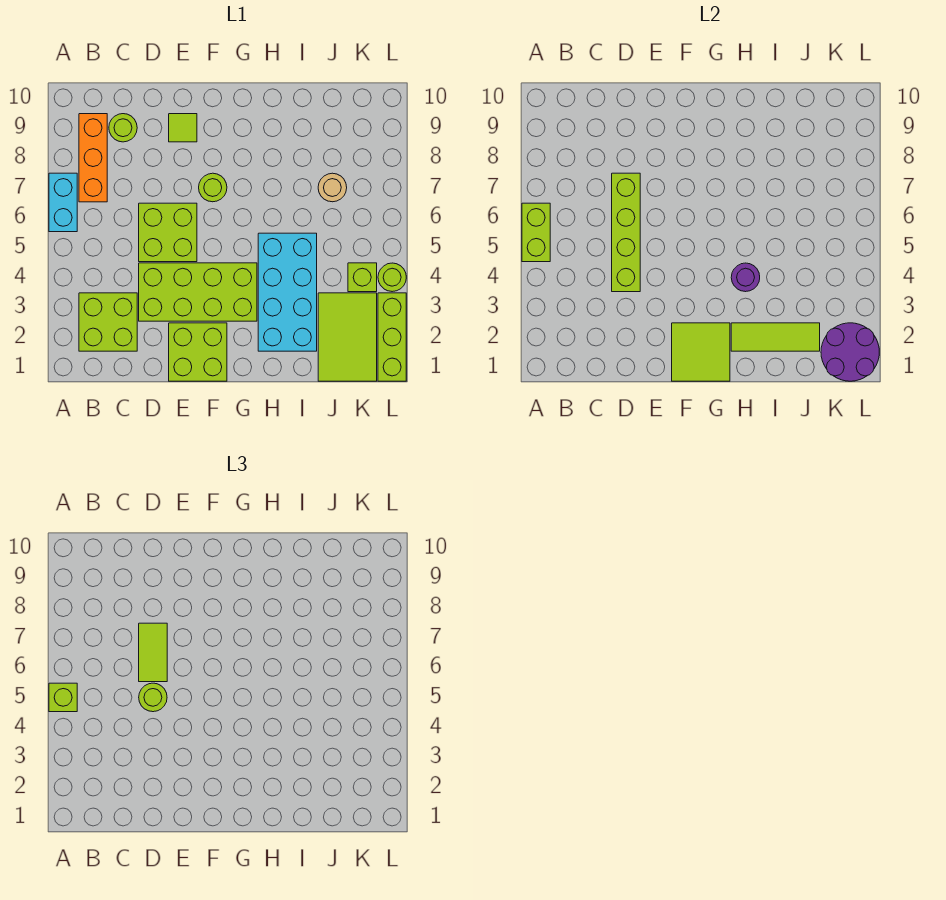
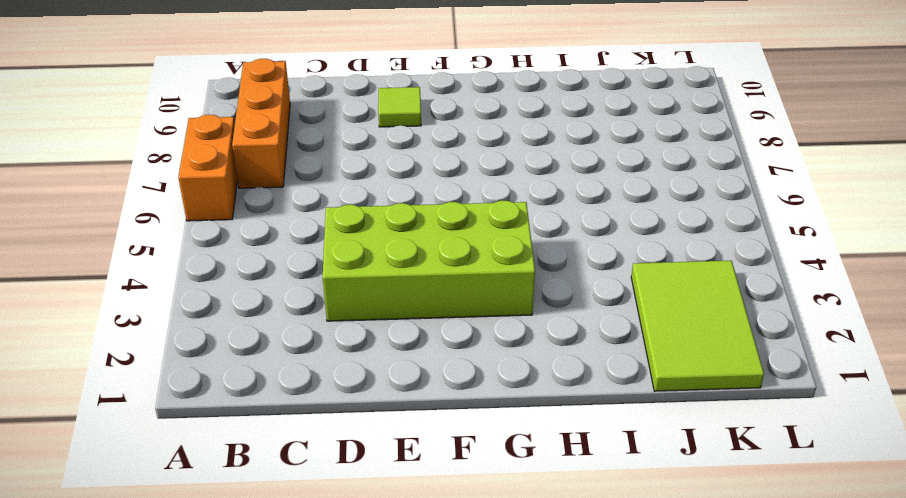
orange 1x2 brick [178,115,237,221] -> cyan 1x2 brick [49,173,77,232]
none -> lime 2x2 brick [79,293,137,351]
none -> lime 1x1 round brick [109,114,137,142]
none -> lime 2x2 brick [139,203,197,262]

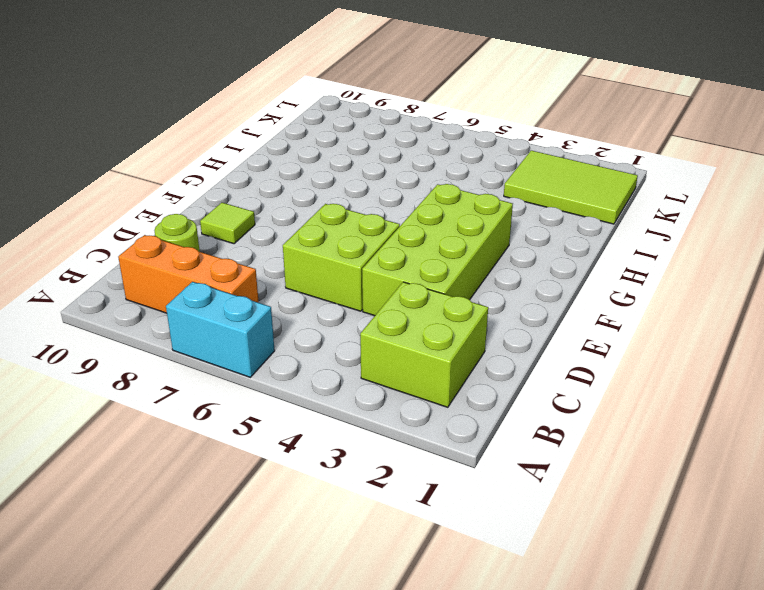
none -> lime 2x2 brick [169,323,227,381]
none -> lime 1x1 round brick [199,173,227,202]
none -> cyan 2x4 brick [258,233,317,351]

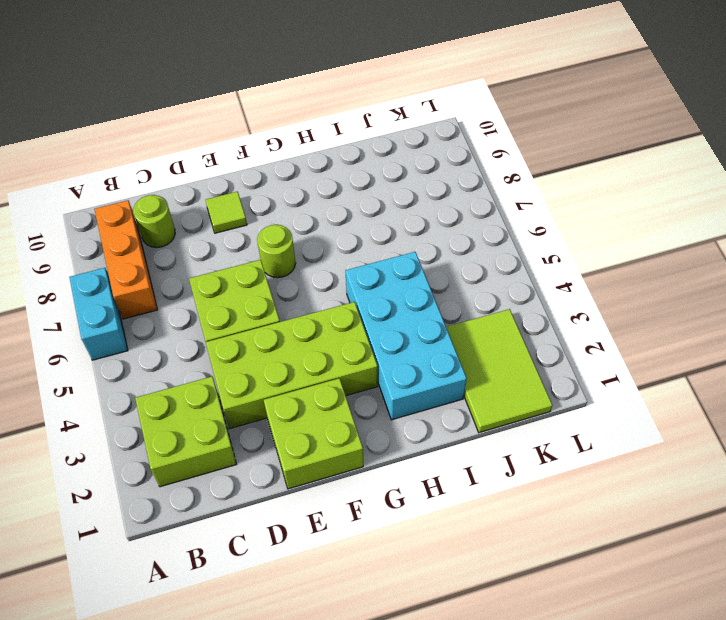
none -> tan 1x1 round brick [318,173,347,202]
none -> lime 1x1 brick [348,263,377,292]
none -> lime 1x3 brick [378,293,406,381]

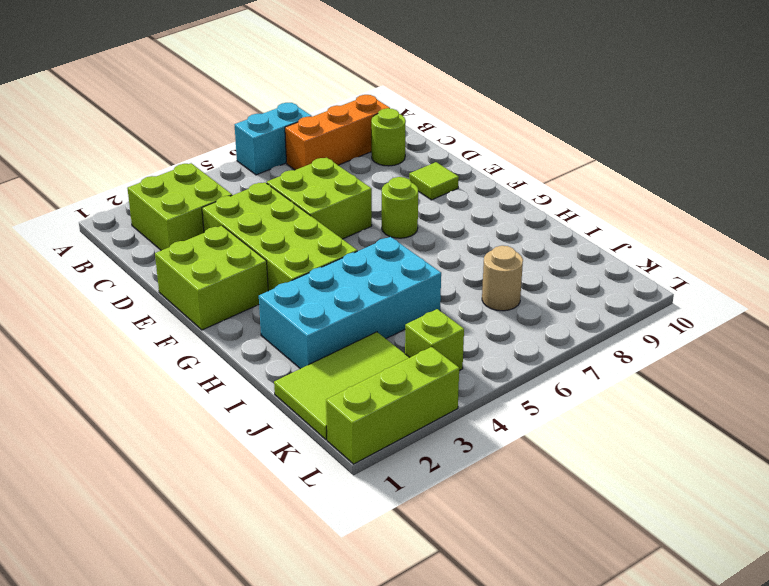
none -> lime 1x1 round brick [378,263,406,292]
none -> lime 1x2 brick [522,203,550,262]
none -> lime 1x4 brick [612,173,640,292]

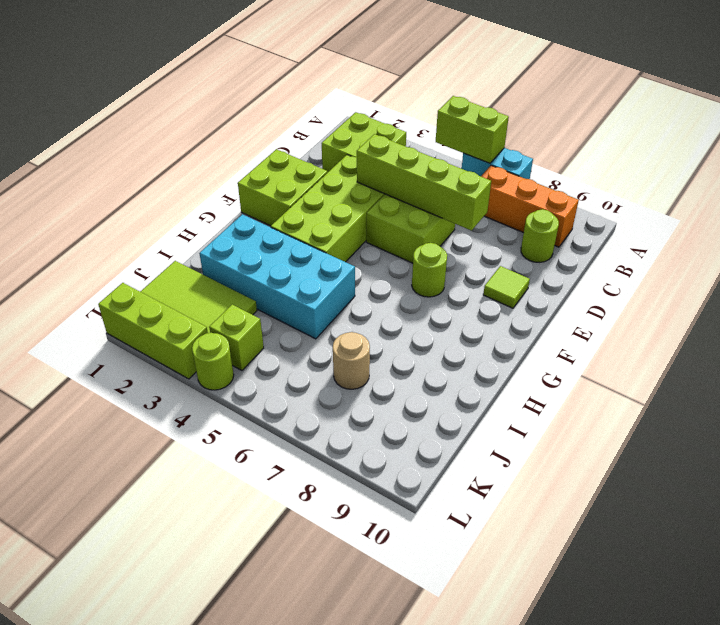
none -> lime 2x2 tile [672,323,730,381]
none -> lime 1x3 tile [731,323,820,351]
none -> purple 1x1 round brick [731,263,760,292]

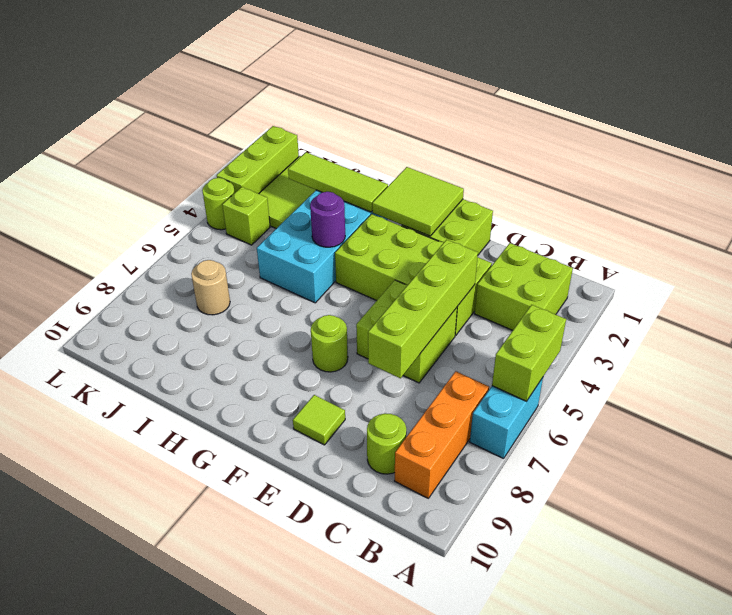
none -> purple 2x2 round brick [821,323,879,381]
none -> lime 1x1 brick [49,683,77,712]
none -> lime 1x1 round brick [139,683,167,712]

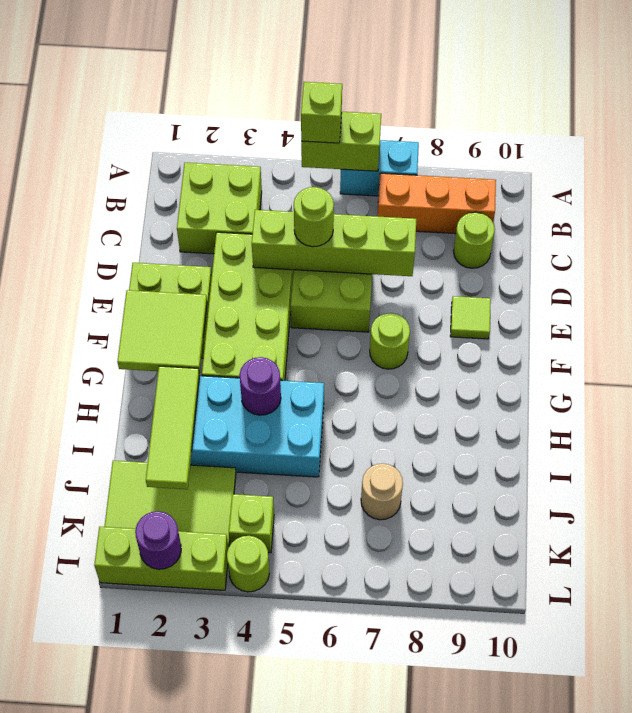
purple 1x1 round brick [135,511,181,569] -> purple 2x2 round brick [821,323,879,381]
none -> lime 1x2 tile [139,623,167,682]

